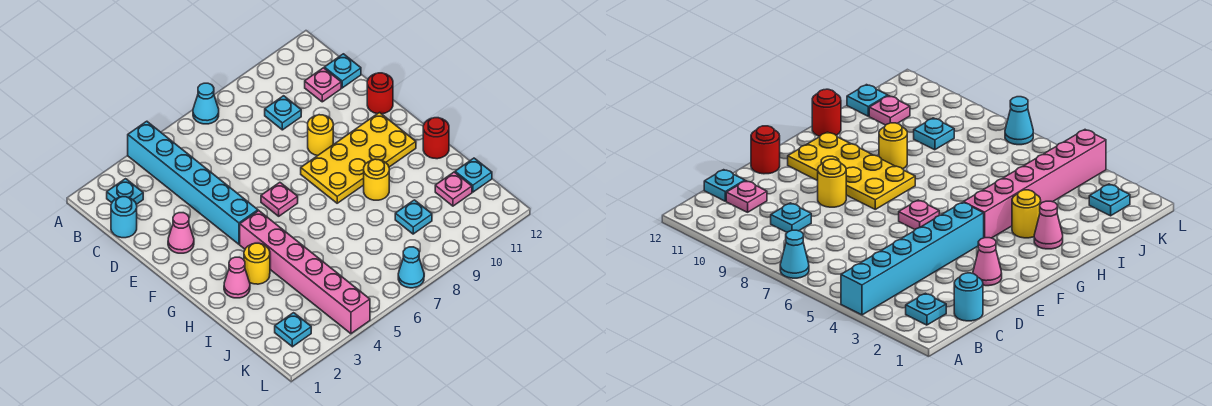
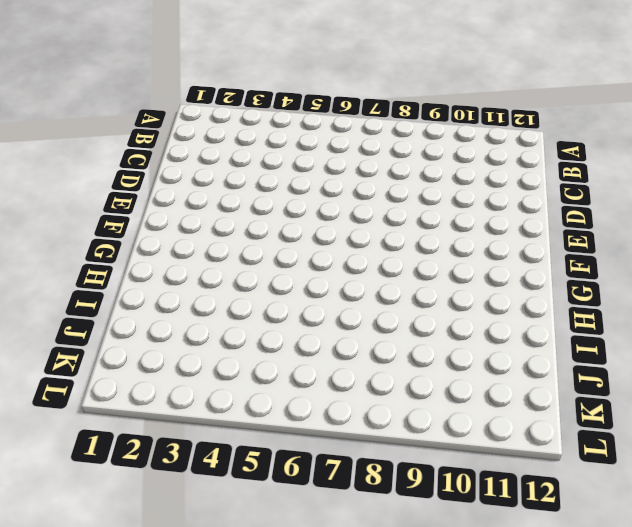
none -> cyan 1x6 brick [128,121,258,244]
none -> cyan 1x1 cone [193,83,219,124]
none -> cyan 1x1 plate [107,179,143,204]

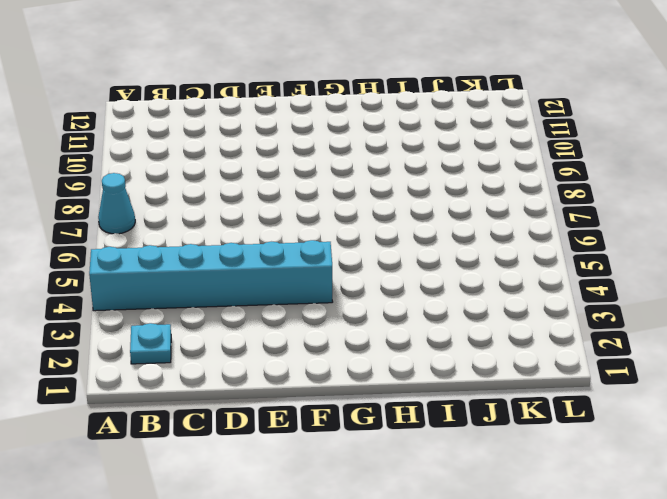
none -> cyan 1x1 round brick [111,197,137,238]
none -> cyan 1x1 plate [265,96,301,130]
none -> pink 1x1 plate [305,68,341,102]

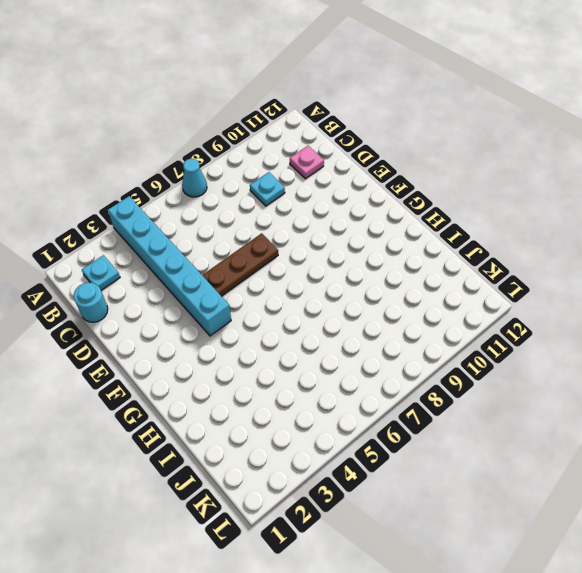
brown 1x3 plate [202,233,278,296] -> none
none -> cyan 1x1 plate [324,54,361,88]
none -> pink 1x1 cone [168,213,194,253]
none -> yellow 1x1 round brick [308,115,333,156]

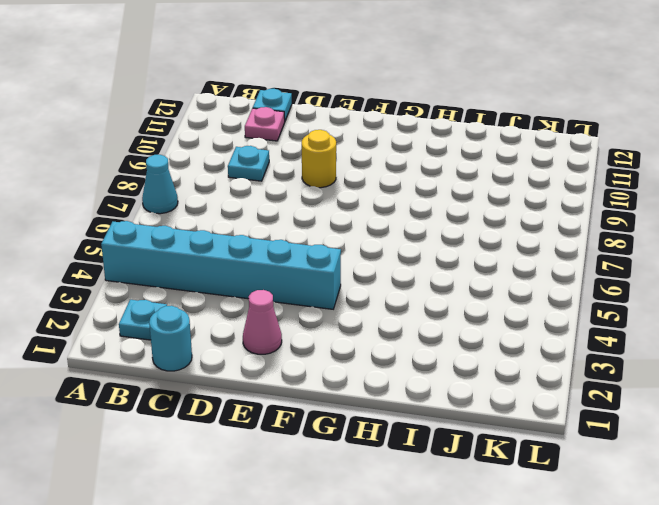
none -> red 1x1 round brick [367,73,393,114]
none -> pink 1x1 plate [261,182,298,216]
none -> yellow 2x4 plate [301,113,416,203]

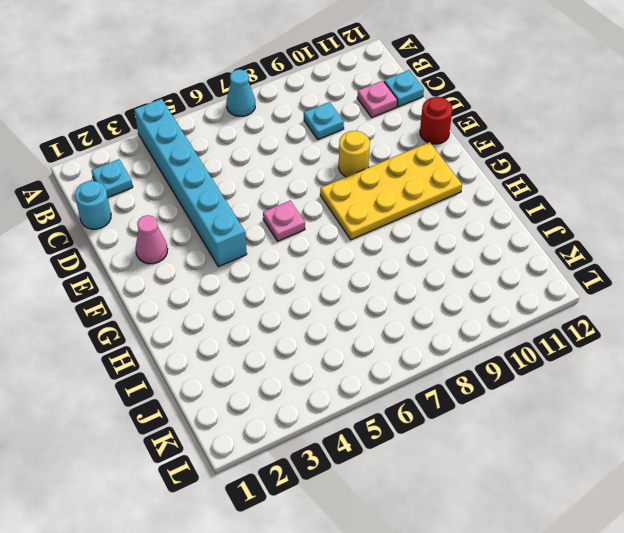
none -> pink 1x6 brick [240,211,370,334]
none -> pink 1x1 cone [224,257,250,298]
none -> yellow 1x1 round brick [244,243,270,284]

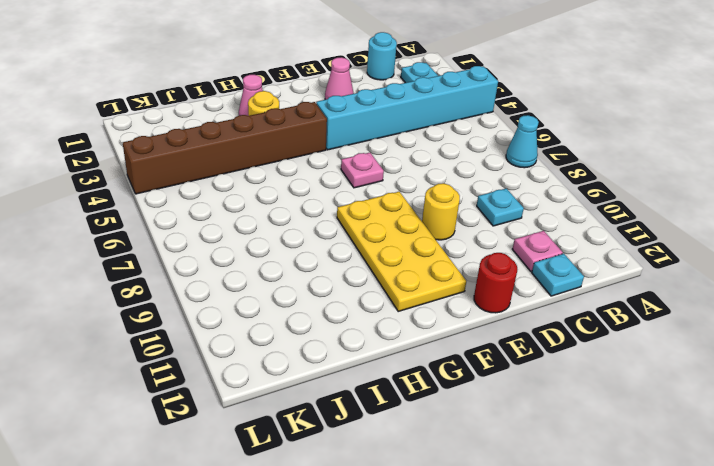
brown 1x6 brick [123,102,327,194] -> pink 1x6 brick [240,211,370,334]
none -> yellow 1x1 round brick [364,159,389,200]
none -> red 1x1 round brick [423,118,449,159]
none -> cyan 1x1 plate [395,200,432,234]

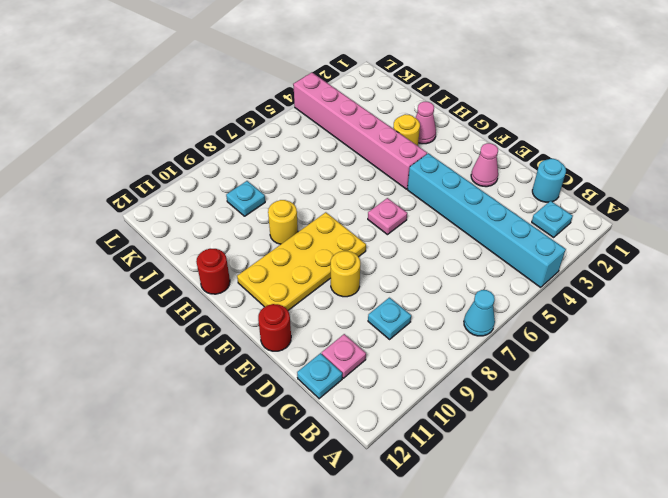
none -> pink 1x1 plate [435,172,472,206]
none -> cyan 1x1 plate [455,158,492,192]
none -> cyan 1x1 plate [275,313,311,347]

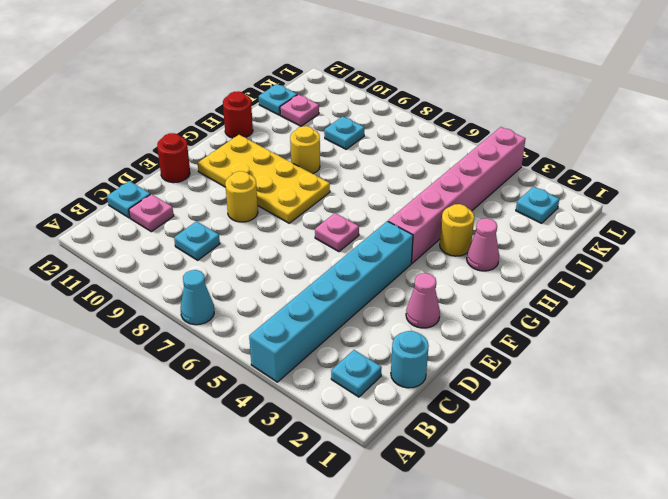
none -> cyan 1x1 cone [398,247,424,288]

